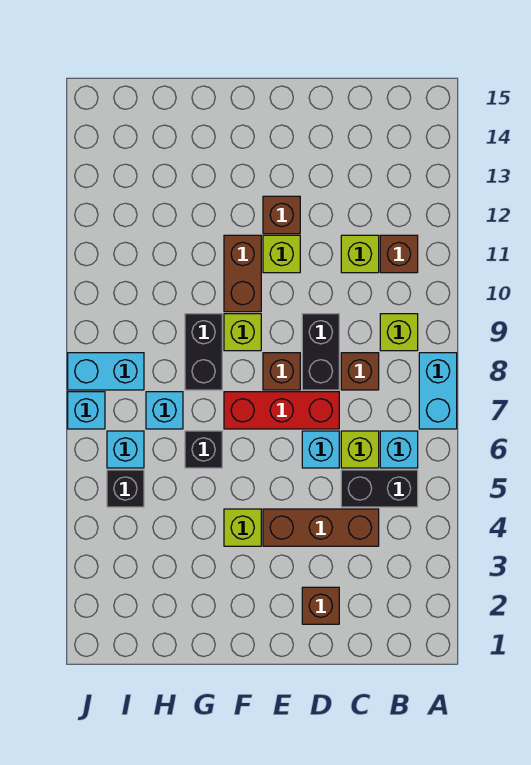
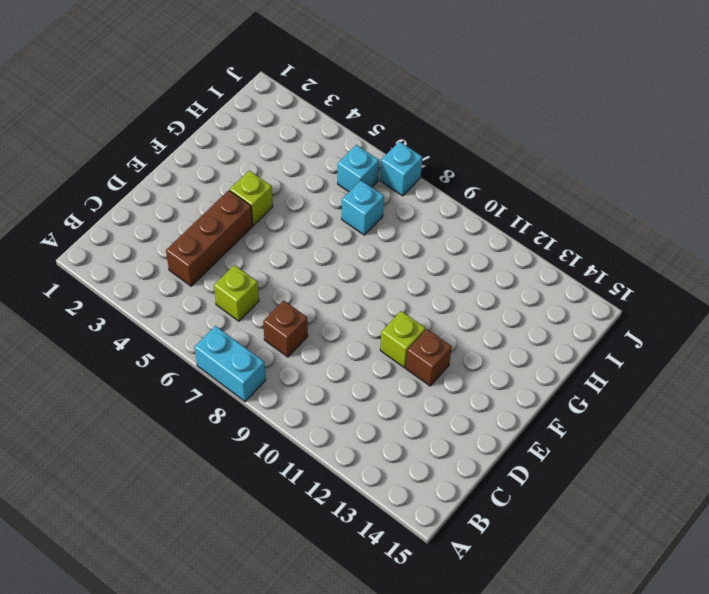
none -> black 1x2 brick [341,470,418,507]
none -> cyan 1x1 brick [380,431,418,468]
none -> lime 1x1 brick [380,314,418,351]

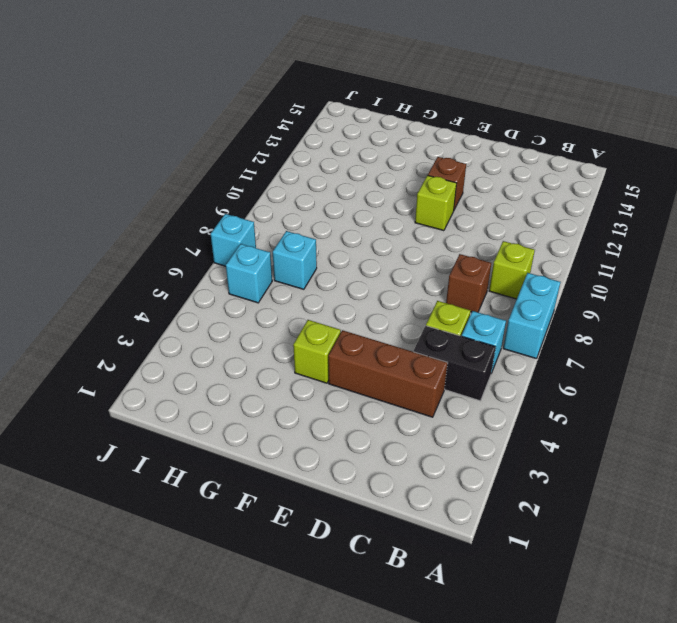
none -> brown 1x1 brick [380,235,418,273]
none -> lime 1x1 brick [341,235,379,273]
none -> brown 1x1 brick [302,587,339,624]

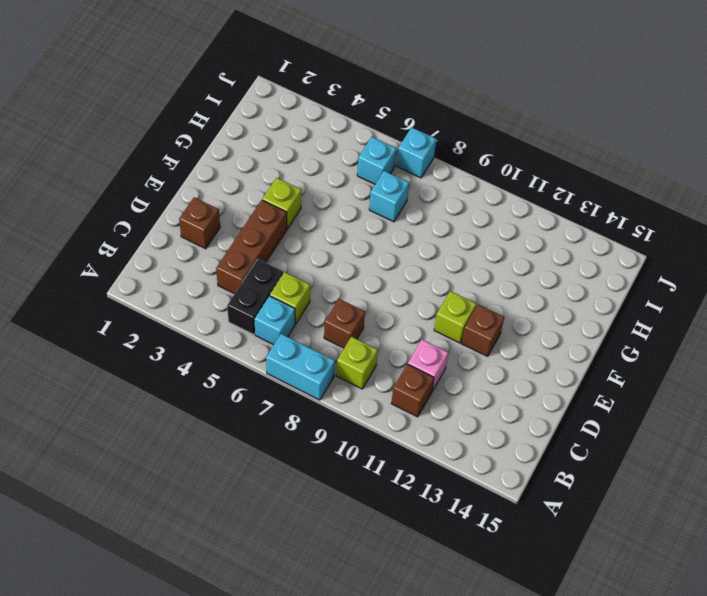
pink 1x1 brick [408,340,448,391] -> lime 1x1 brick [341,235,379,273]
none -> cyan 1x1 brick [302,431,339,468]
none -> red 1x3 brick [224,392,339,429]
none -> black 1x2 brick [302,314,339,390]

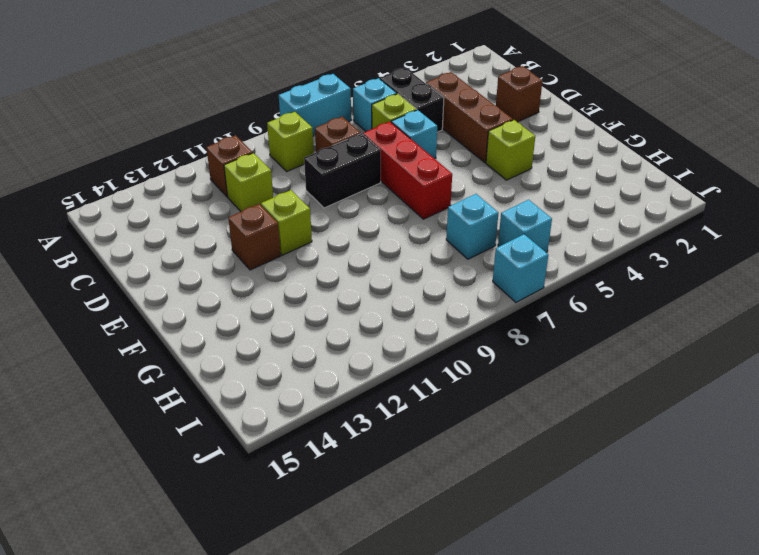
none -> brown 1x1 brick [263,353,300,390]
none -> lime 1x1 brick [224,314,261,351]
none -> brown 1x2 brick [224,235,261,312]

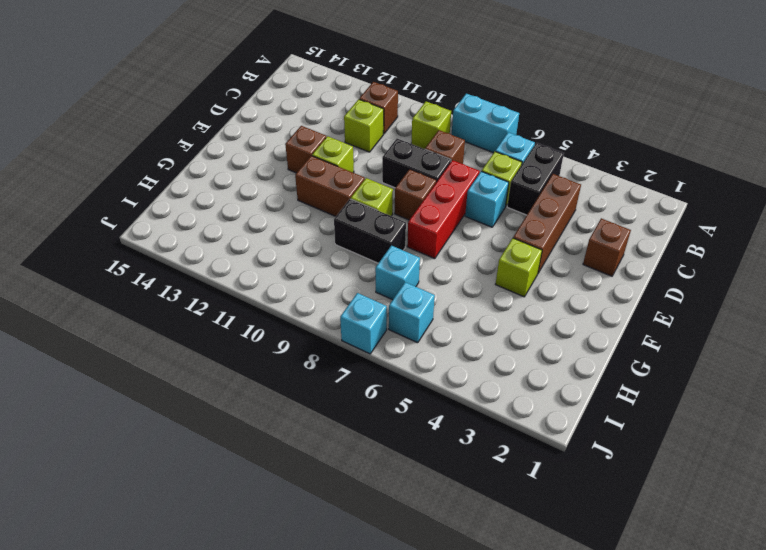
none -> black 1x1 brick [185,431,222,468]
none -> black 1x1 brick [107,470,144,507]
none -> cyan 1x2 brick [68,353,144,390]

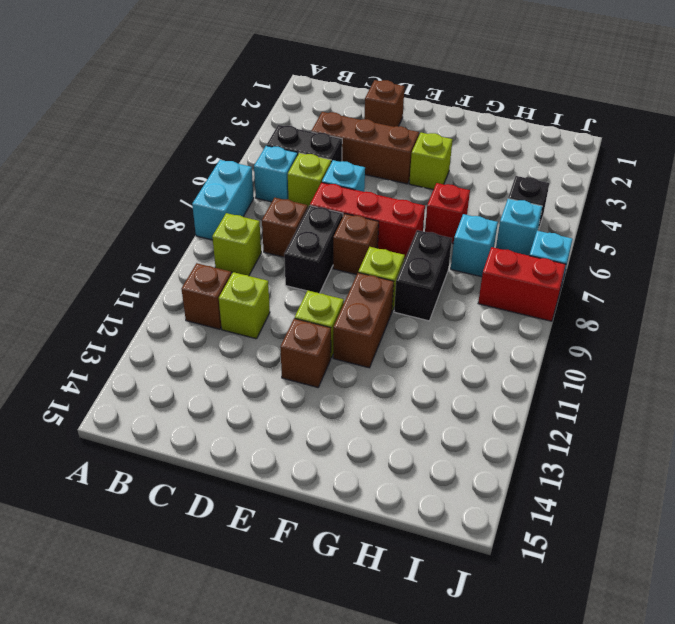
red 1x1 brick [425,183,470,244] -> black 1x1 brick [185,431,222,468]
red 1x2 brick [478,247,566,321] -> cyan 1x2 brick [68,353,144,390]

